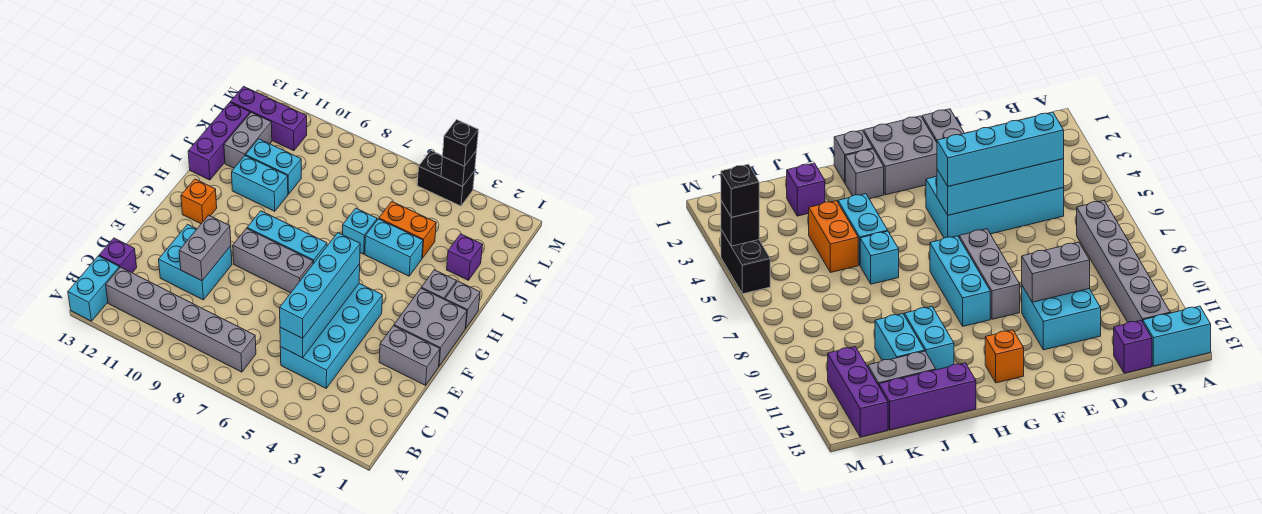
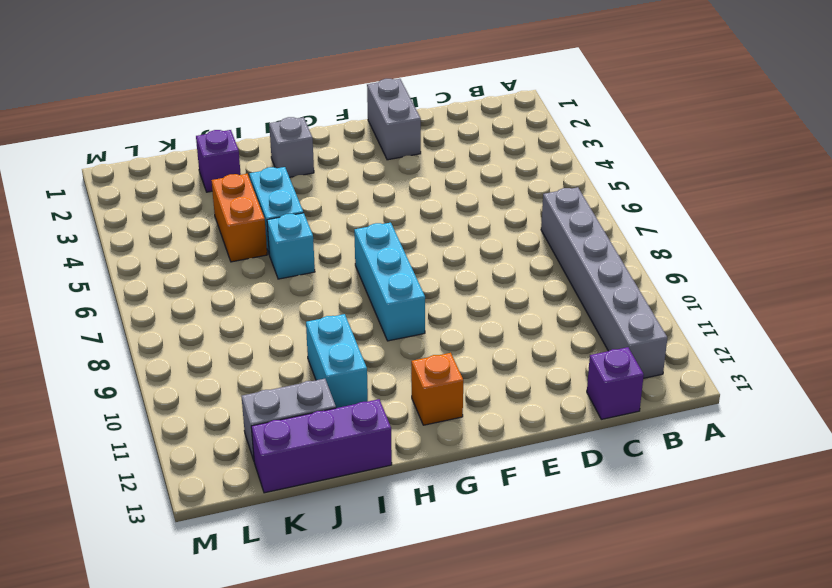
none -> cyan 1x2 brick [68,256,119,321]
none -> cyan 2x4 brick [280,283,382,388]
none -> cyan 2x2 brick [159,224,232,300]

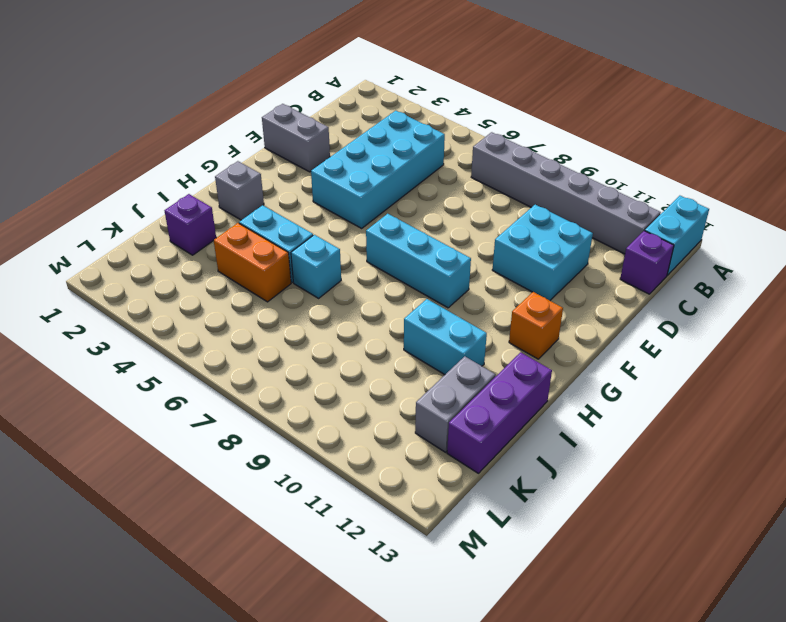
none -> grey 2x2 brick [394,288,467,366]
none -> grey 1x3 brick [233,229,313,293]
none -> grey 1x1 brick [445,281,480,328]

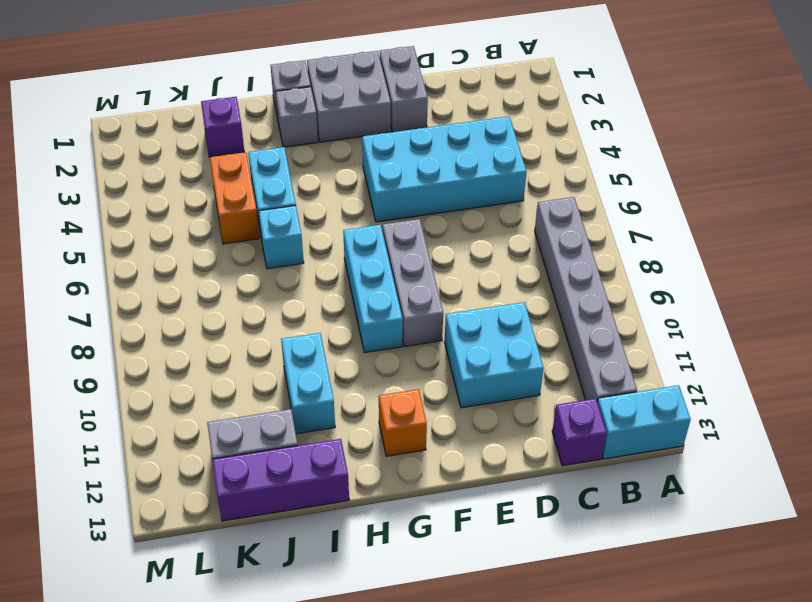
none -> cyan 1x2 brick [246,139,301,194]
none -> purple 1x3 brick [230,86,307,151]
none -> black 1x2 brick [417,151,475,206]

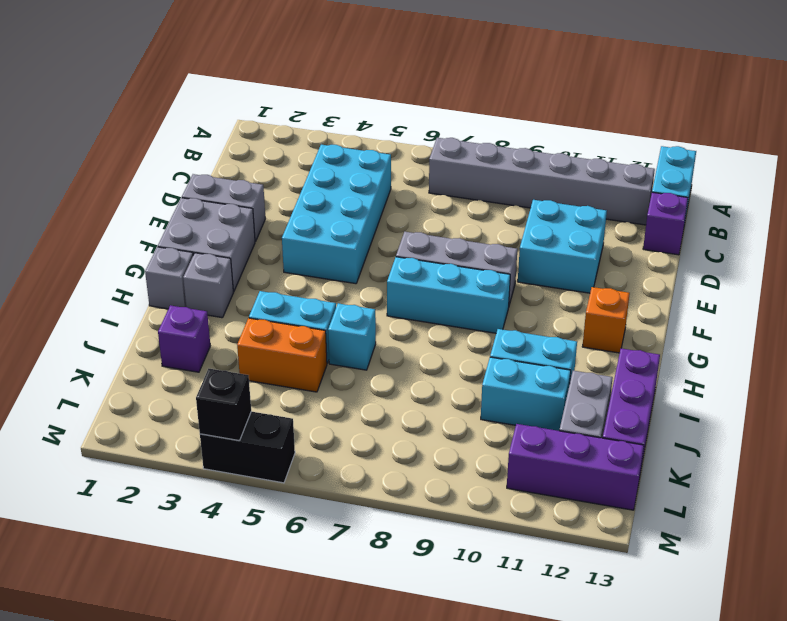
none -> cyan 1x4 brick [280,264,360,358]
none -> grey 1x2 brick [179,215,231,281]
none -> cyan 1x4 brick [280,233,360,338]

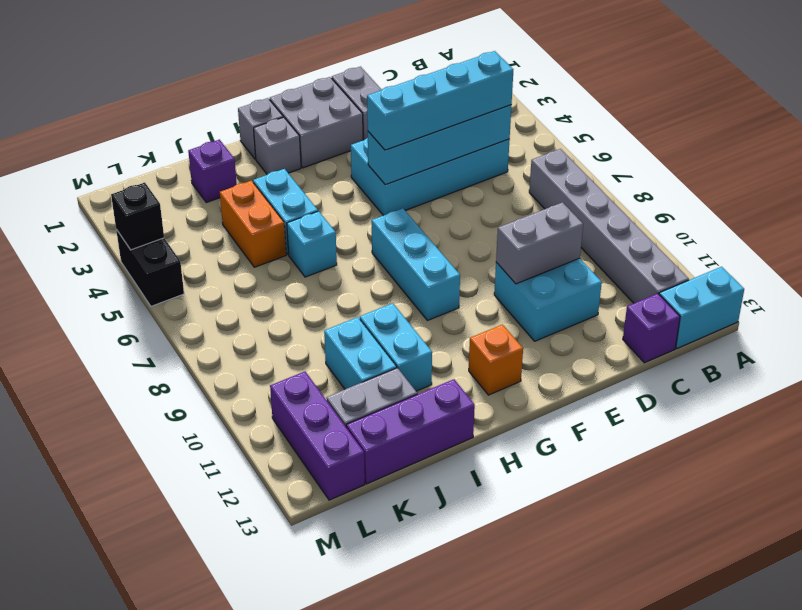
none -> grey 1x3 brick [233,229,313,293]
none -> black 1x1 brick [443,120,478,166]

